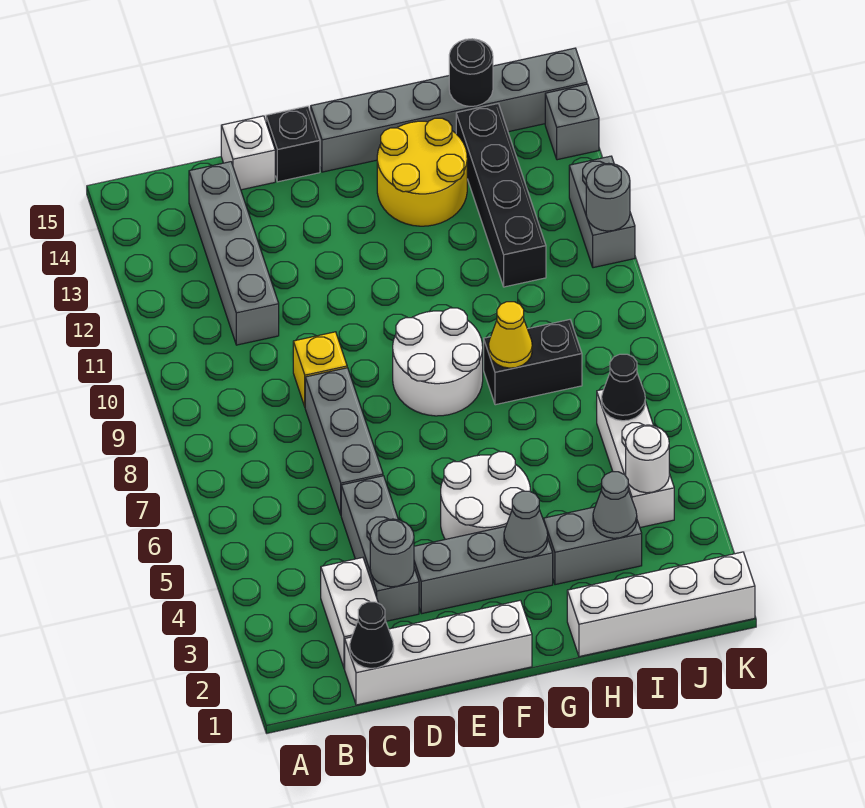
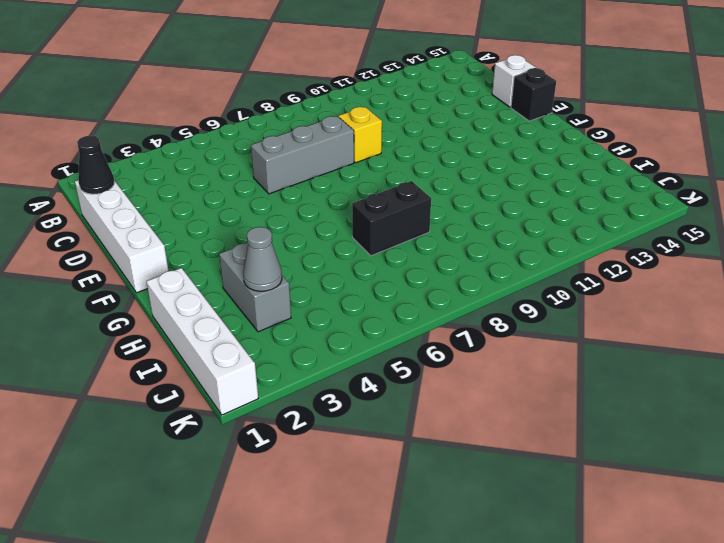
black 1x2 brick [352,181,431,256] -> black 1x2 brick turned to [484,320,582,405]
none -> white 1x2 brick [321,558,378,669]
none -> grey 1x4 brick [189,162,279,345]
none -> grey 1x3 brick [341,476,419,621]

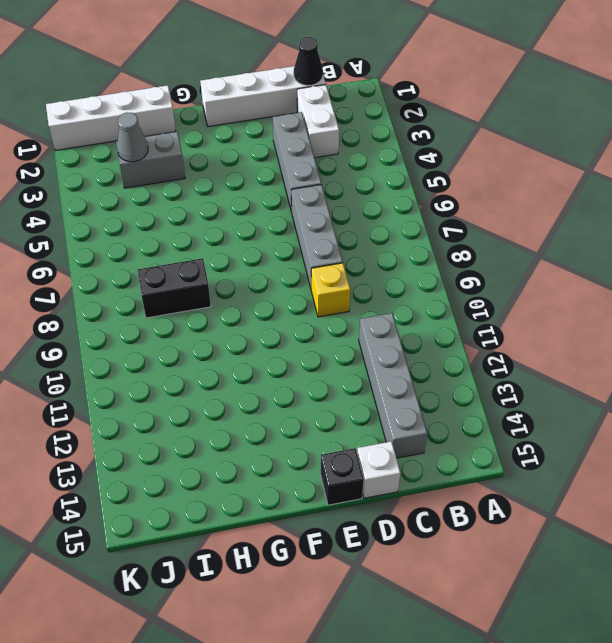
none -> grey 1x3 brick [414,526,553,614]
none -> white 2x2 round brick [441,452,530,539]
none -> white 2x2 round brick [393,308,483,416]

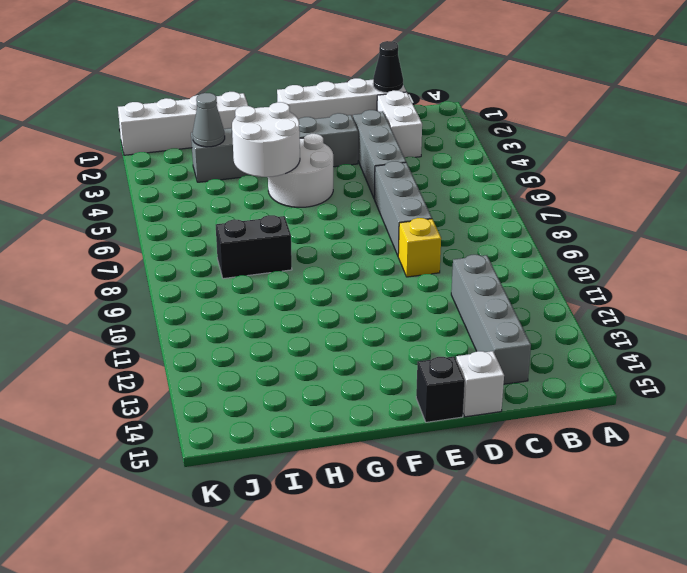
white 2x2 round brick [232,102,300,177] -> white 2x2 round brick moved to [393,308,483,416]
none -> grey 1x6 brick [311,48,587,172]
none -> yellow 2x2 round brick [377,118,467,226]
none -> black 1x4 brick [456,104,546,287]

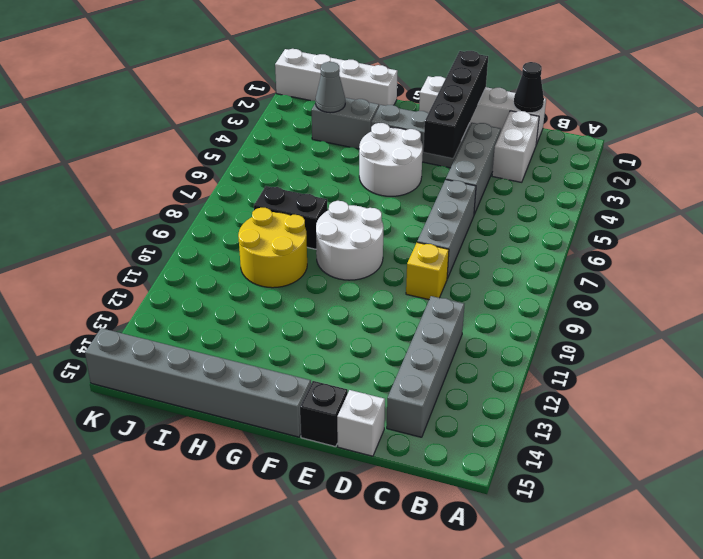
black 1x4 brick [423,51,488,158] -> black 1x4 brick moved to [456,104,546,287]
yellow 2x2 round brick [238,208,307,288] -> yellow 2x2 round brick moved to [377,118,467,226]
none -> white 1x3 brick [597,389,674,527]
none -> grey 1x2 brick [569,156,635,268]
none -> grey 1x1 brick [545,84,599,160]

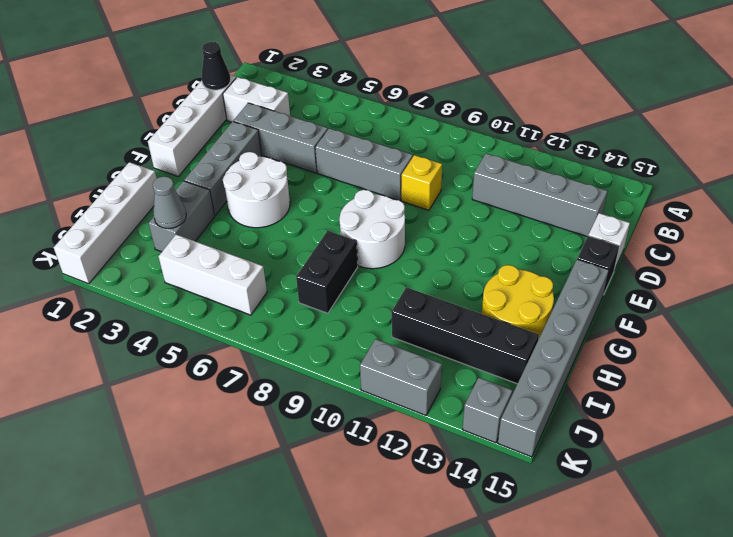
none -> grey 1x1 round brick [370,519,414,587]
none -> grey 1x1 cone [504,491,548,558]
none -> yellow 1x1 cone [489,302,532,368]

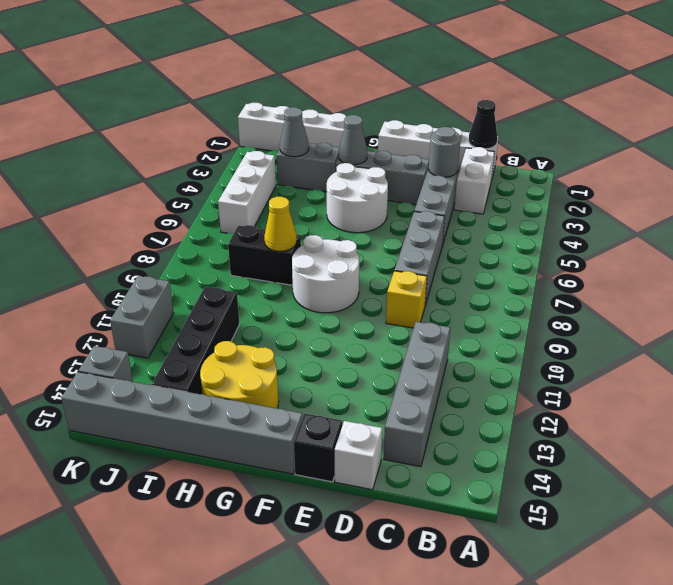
none -> black 1x1 round brick [449,39,493,106]
none -> white 1x1 round brick [626,425,669,493]
none -> black 1x1 cone [602,354,645,421]

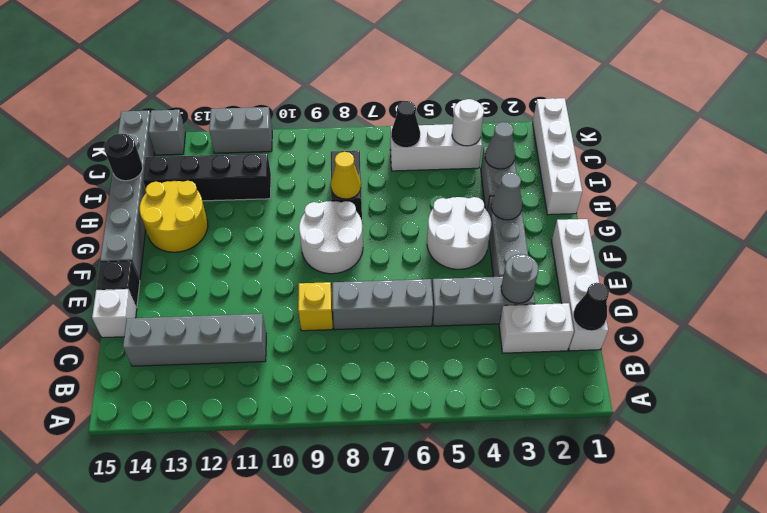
none -> grey 1x1 round brick [586,163,630,231]

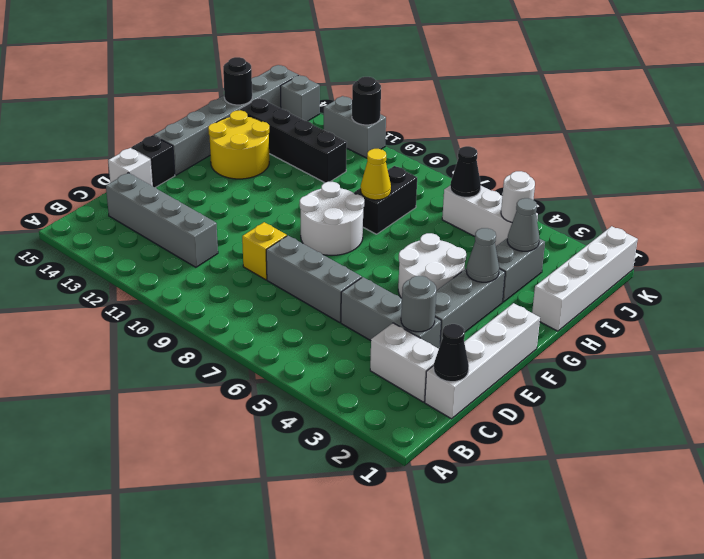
black 1x1 round brick [352,77,381,125] -> grey 1x1 round brick [586,163,630,231]

